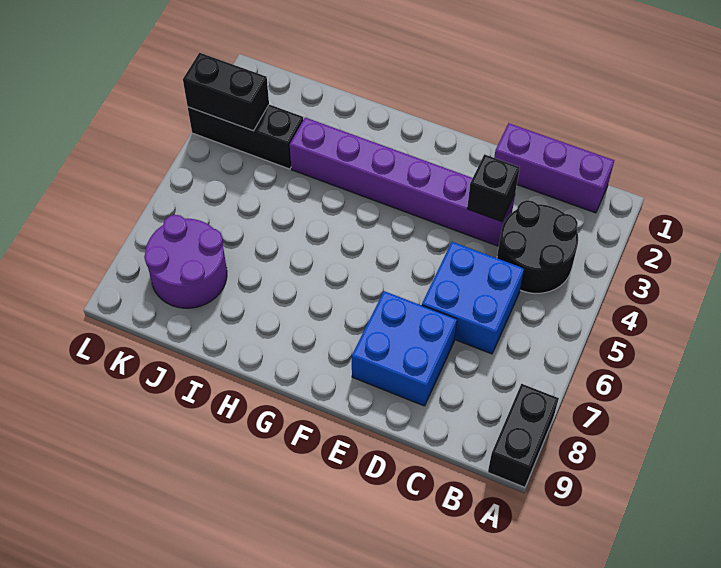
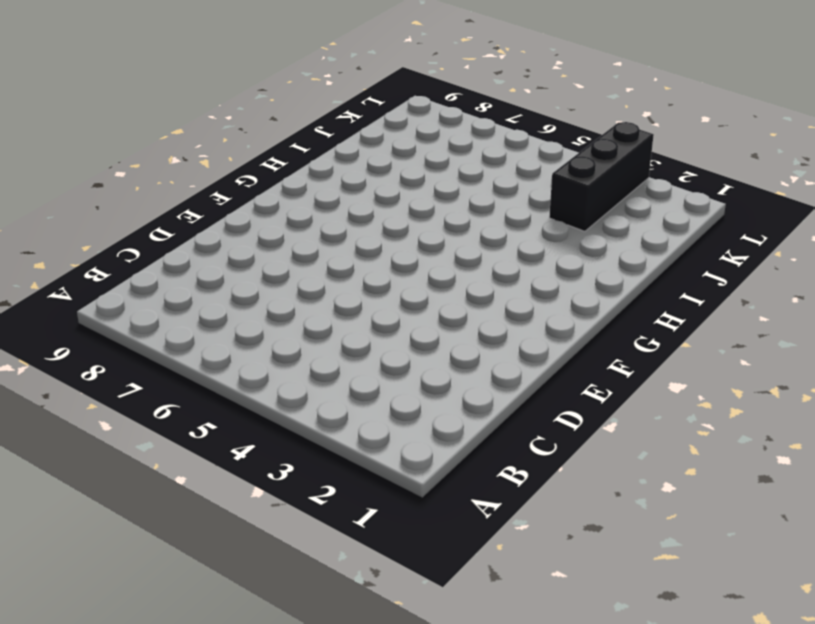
none -> black 1x2 brick [488,384,559,487]
none -> purple 1x3 brick [494,123,614,213]

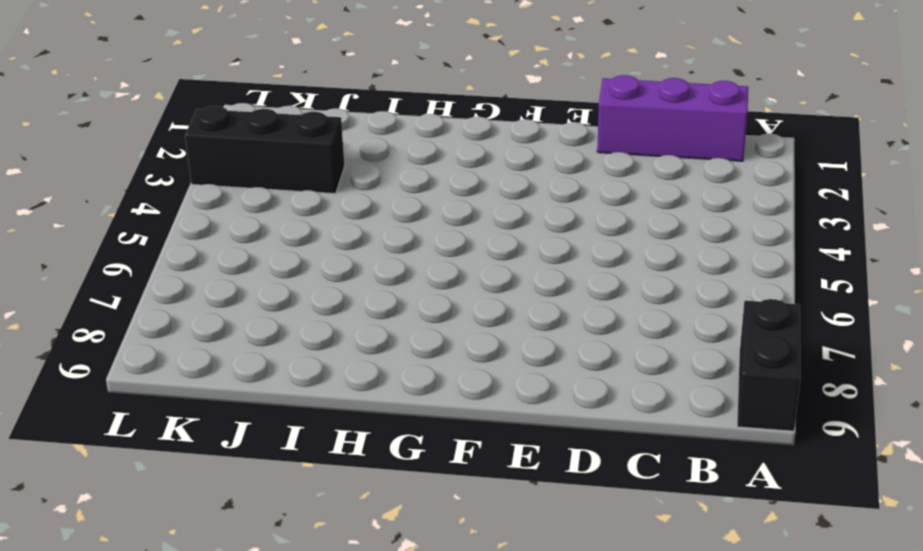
none -> black 2x2 round brick [497,200,578,293]
none -> blue 2x2 brick [422,242,524,354]

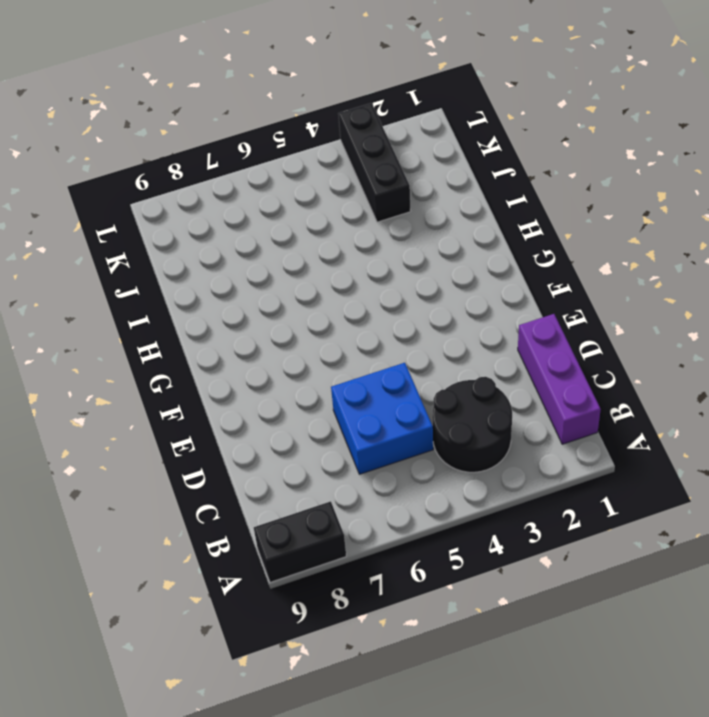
none -> purple 1x6 brick [290,118,515,246]
none -> blue 2x2 brick [352,291,457,406]

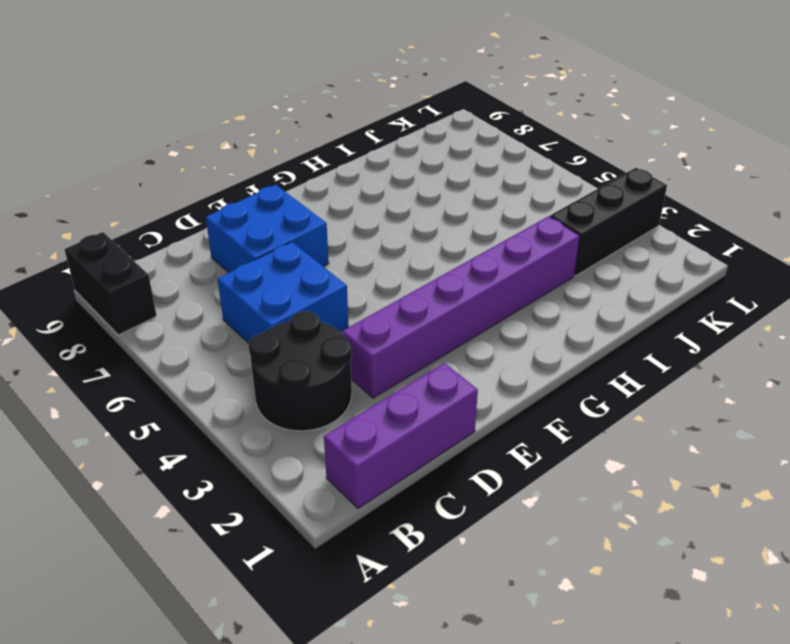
none -> purple 2x2 round brick [144,215,227,308]
none -> black 1x1 brick [467,154,520,222]

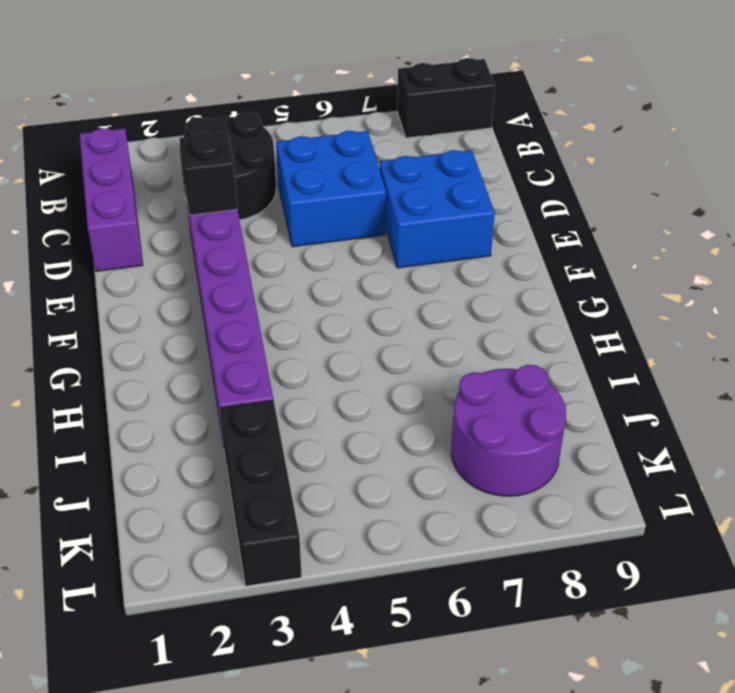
none -> black 1x2 brick [183,53,269,131]

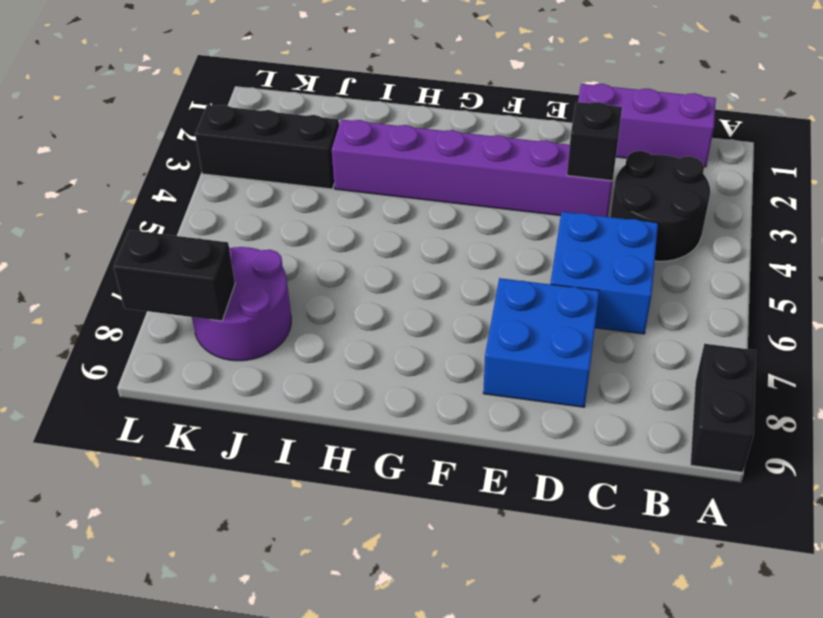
black 1x2 brick [113,230,235,321] -> black 1x2 brick moved to [183,53,269,131]

